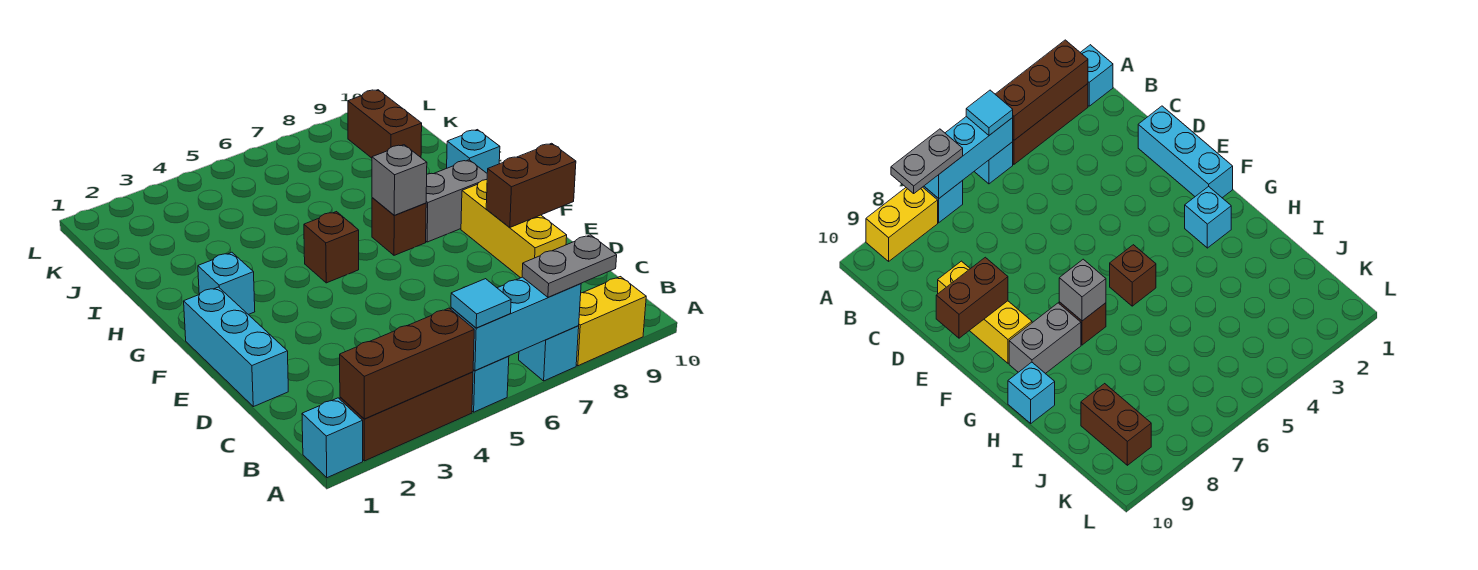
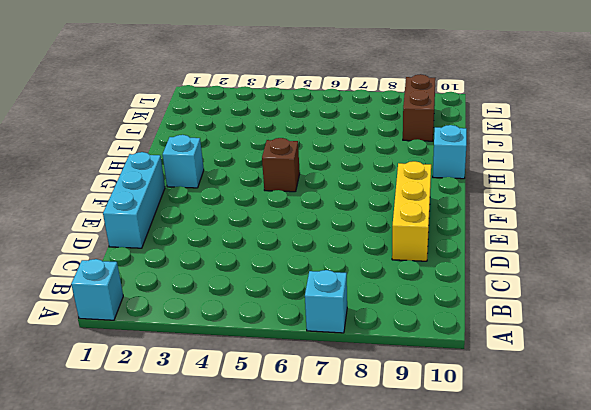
none -> brown 1x3 brick [340,372,473,461]
none -> cyan 1x1 brick [472,356,509,412]
none -> yellow 1x2 brick [576,277,646,366]

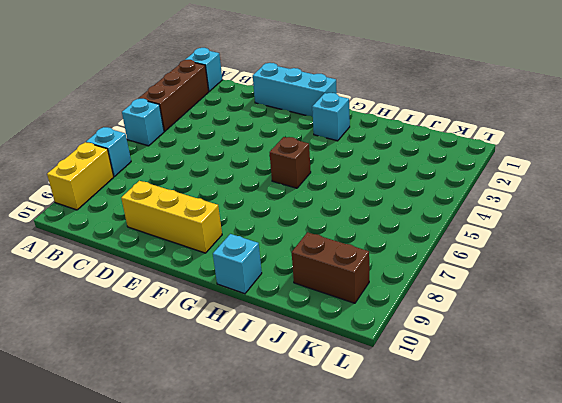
none -> brown 1x1 brick [372,198,426,255]
none -> grey 1x2 brick [426,160,487,242]
none -> brown 1x3 brick [340,308,474,419]

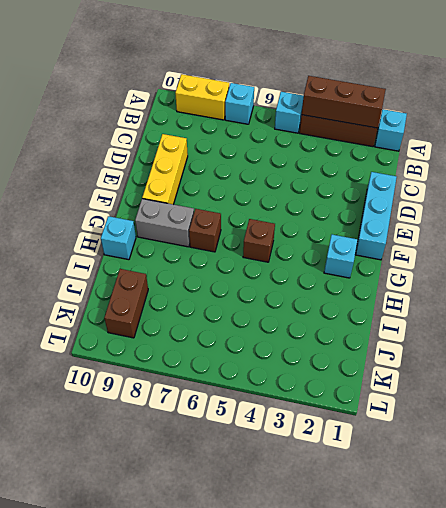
none -> cyan 1x3 brick [451,277,581,371]
none -> brown 1x2 brick [486,143,576,227]
none -> grey 1x1 brick [372,145,427,215]

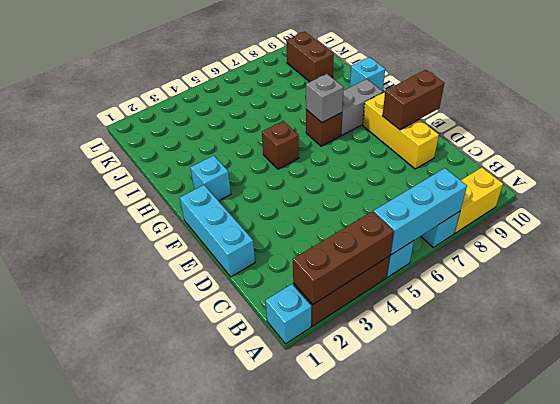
none -> cyan 1x1 tile [451,279,511,328]
none -> grey 1x2 plate [522,235,617,297]

